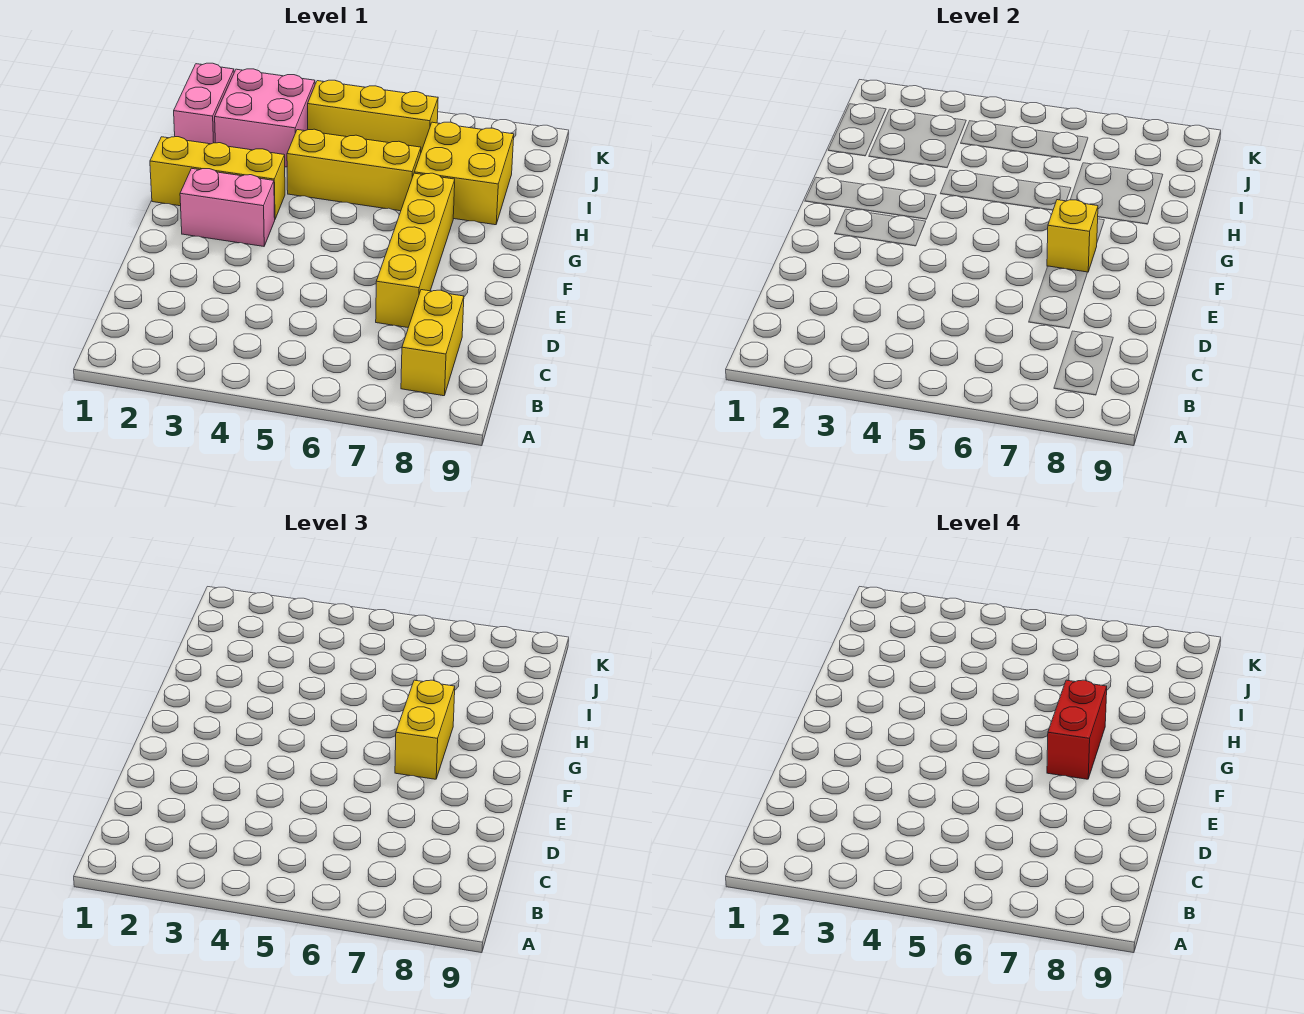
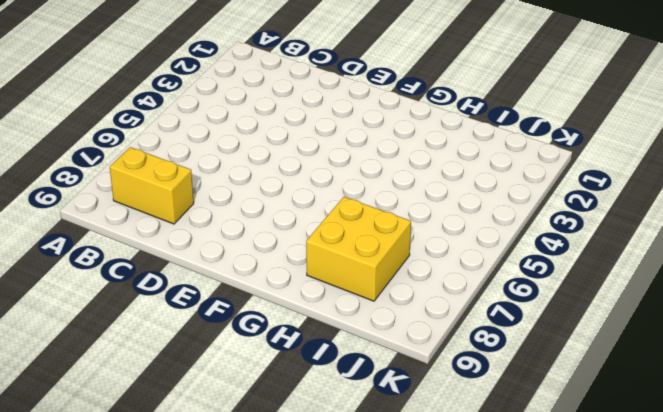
none -> yellow 1x4 brick [376,173,455,327]
none -> pink 1x2 brick [180,168,275,246]
none -> yellow 1x3 brick [150,137,285,219]

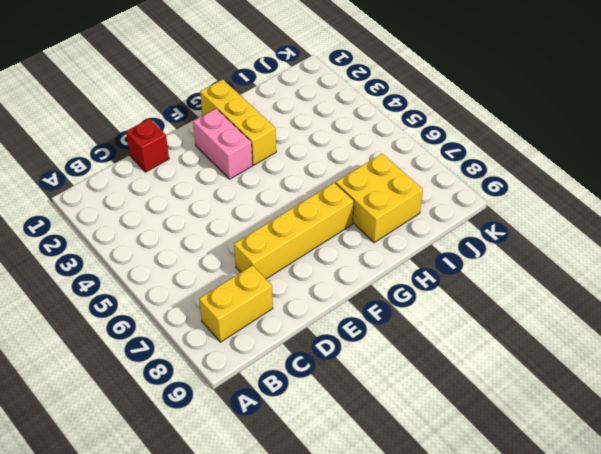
red 1x1 brick [126,118,169,172] -> none
none -> yellow 1x3 brick [287,129,421,211]
none -> pink 1x2 brick [174,63,234,144]
none -> pink 2x2 brick [215,69,315,167]

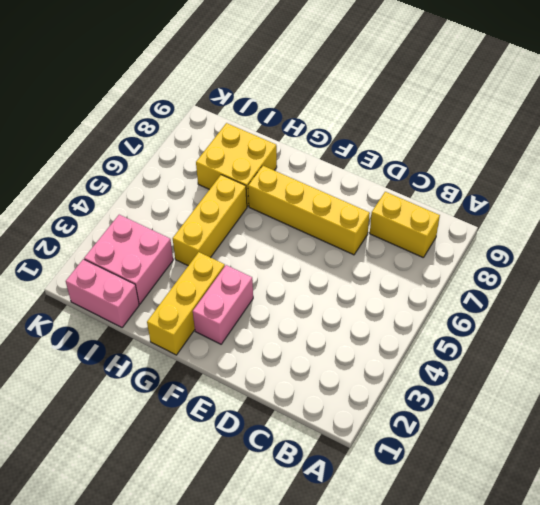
none -> yellow 1x3 brick [308,80,438,152]
none -> yellow 1x1 brick [1047,200,1098,272]
none -> yellow 1x2 brick [395,680,455,779]

